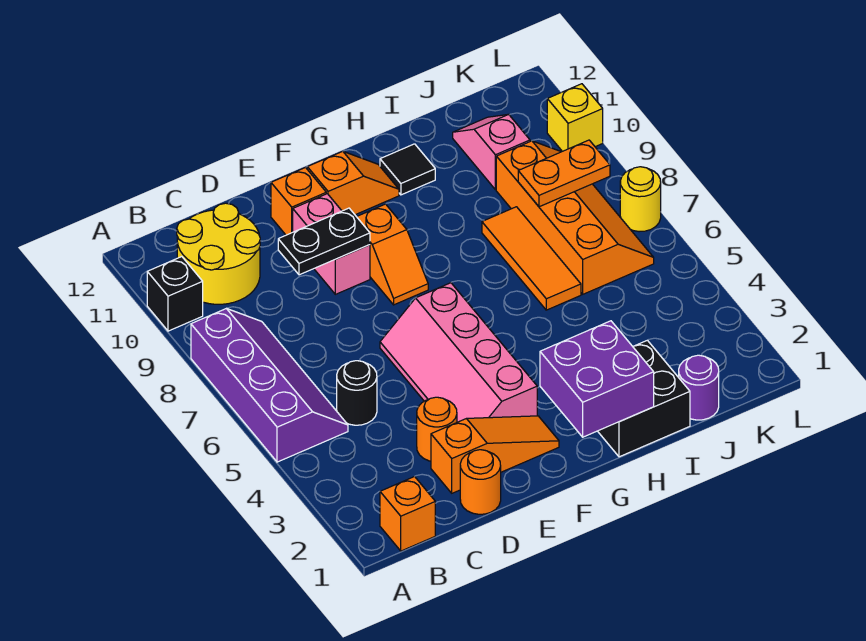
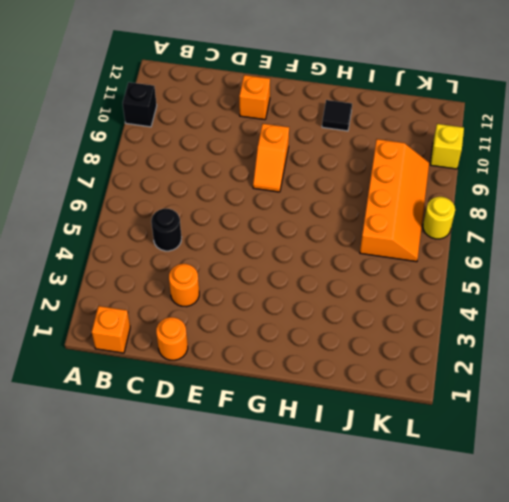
none -> purple 2x4 slope [191,309,348,462]
none -> yellow 2x2 round brick [177,203,260,304]
none -> orange 1x3 slope [431,416,559,493]

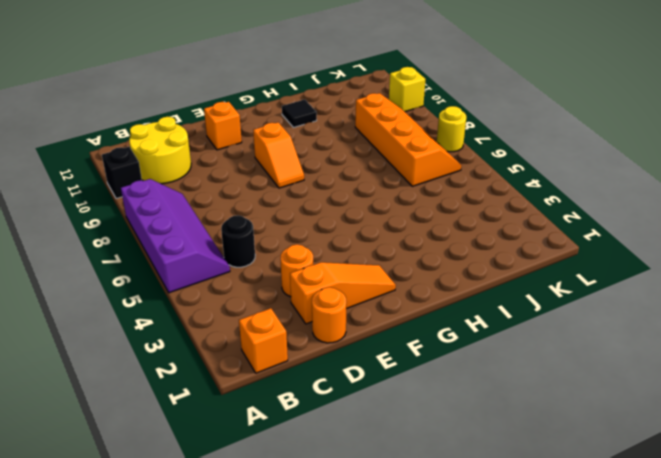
none -> pink 2x4 slope [380,283,537,422]
none -> pink 1x2 brick [293,194,370,294]
none -> orange 1x2 slope [307,151,399,215]

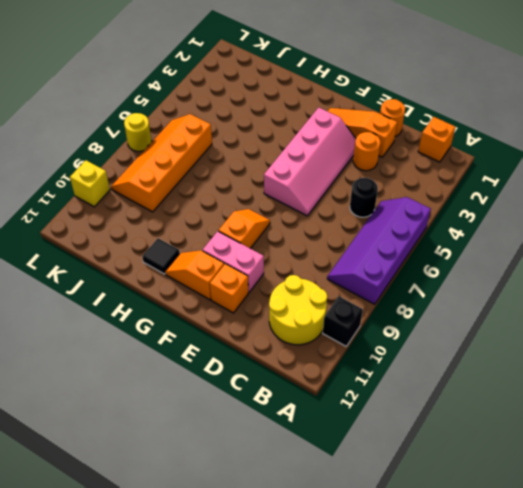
pink 1x2 brick [203,231,264,292] -> pink 1x2 brick turned to [293,194,370,294]
none -> black 2x2 brick [598,340,690,457]
none -> orange 1x3 tile [482,207,581,310]
none -> purple 1x1 round brick [679,355,719,420]

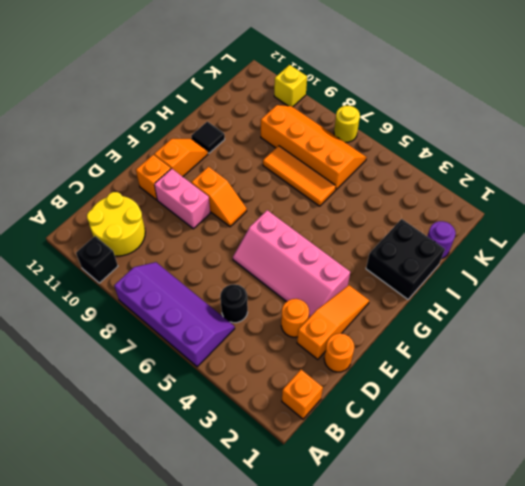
none -> pink 1x2 slope [453,114,530,190]
none -> black 1x2 plate [278,208,370,275]
none -> purple 2x2 brick [540,321,654,437]

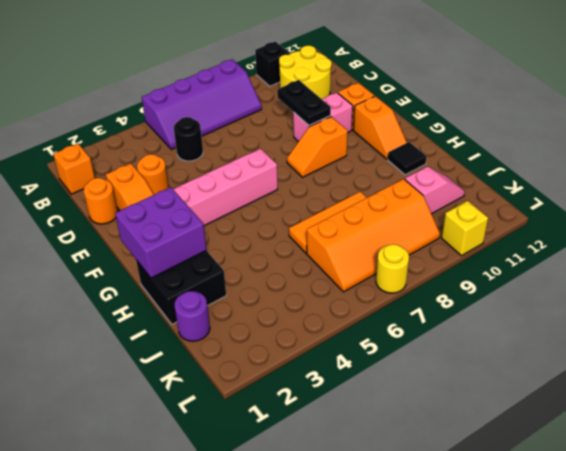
none -> orange 1x2 plate [518,140,610,207]

